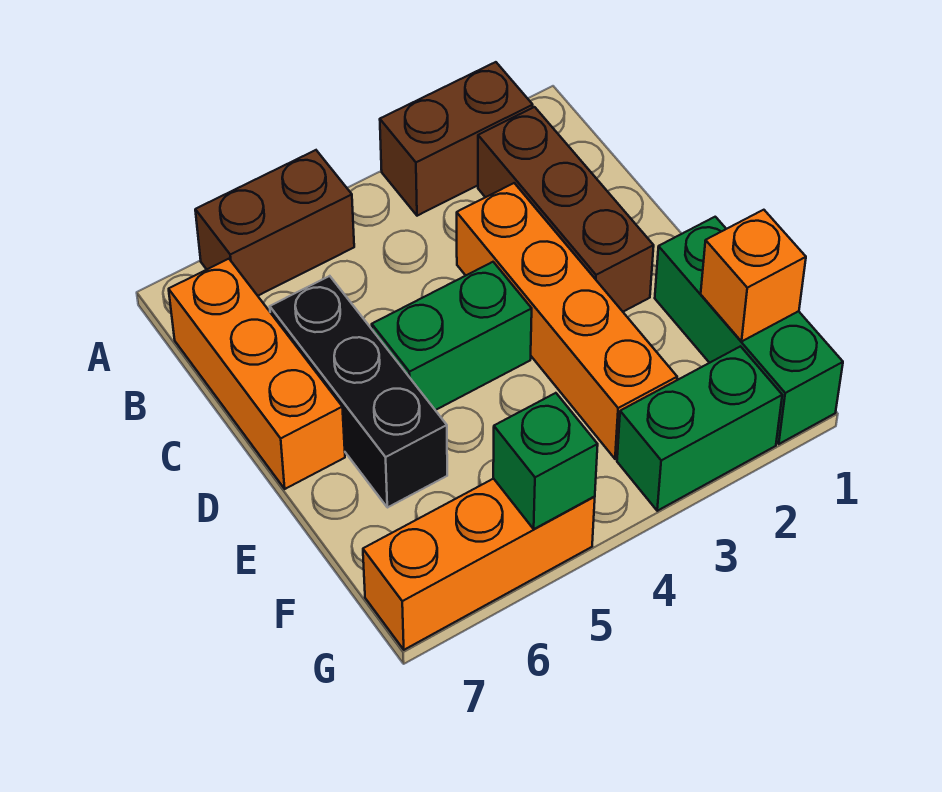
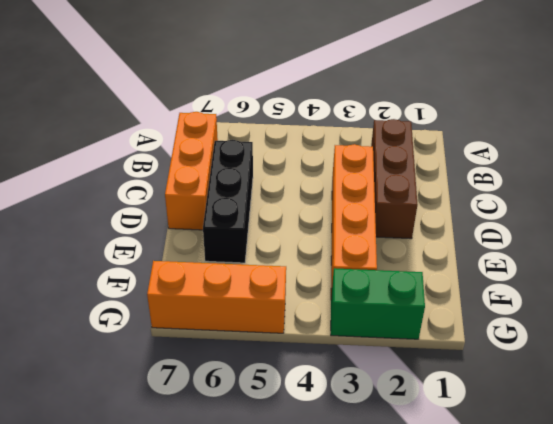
none -> brown 1x2 brick [380,62,533,216]
none -> brown 1x2 brick [195,150,354,296]
none -> green 1x2 brick [372,262,532,410]

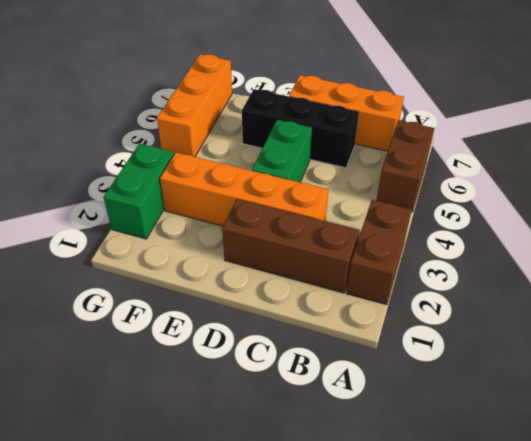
none -> green 1x3 brick [655,217,843,444]
none -> orange 1x1 brick [701,210,806,341]
none -> green 1x1 brick [493,393,598,529]

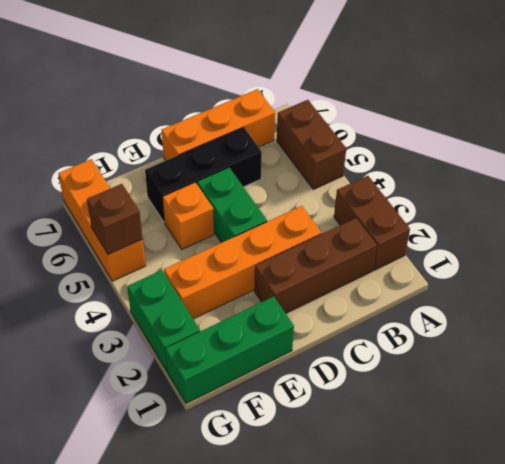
orange 1x1 brick [163,182,214,249] -> orange 1x1 brick moved to [701,210,806,341]
brown 1x1 brick [87,184,143,255] -> green 1x1 brick [493,393,598,529]

